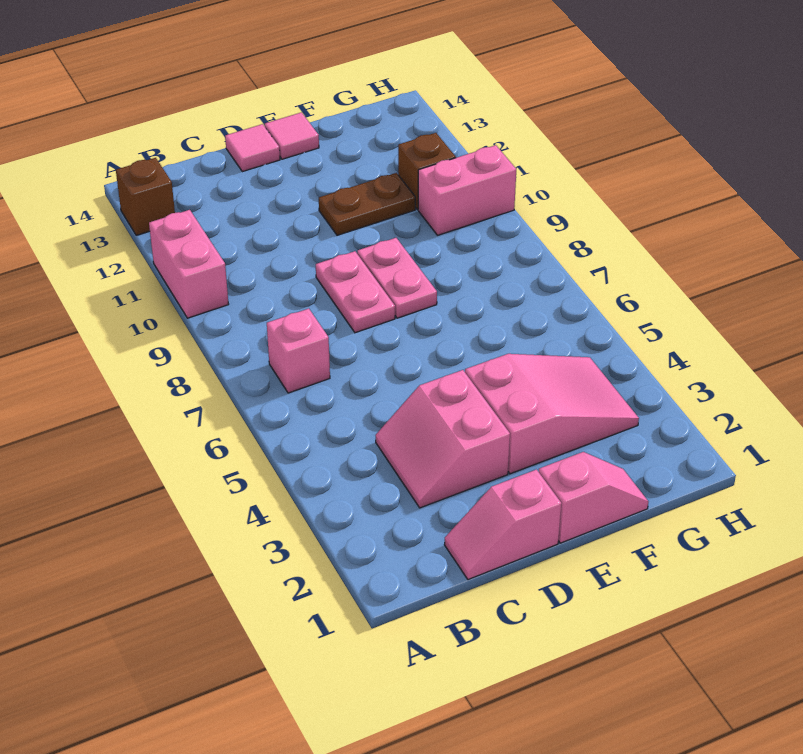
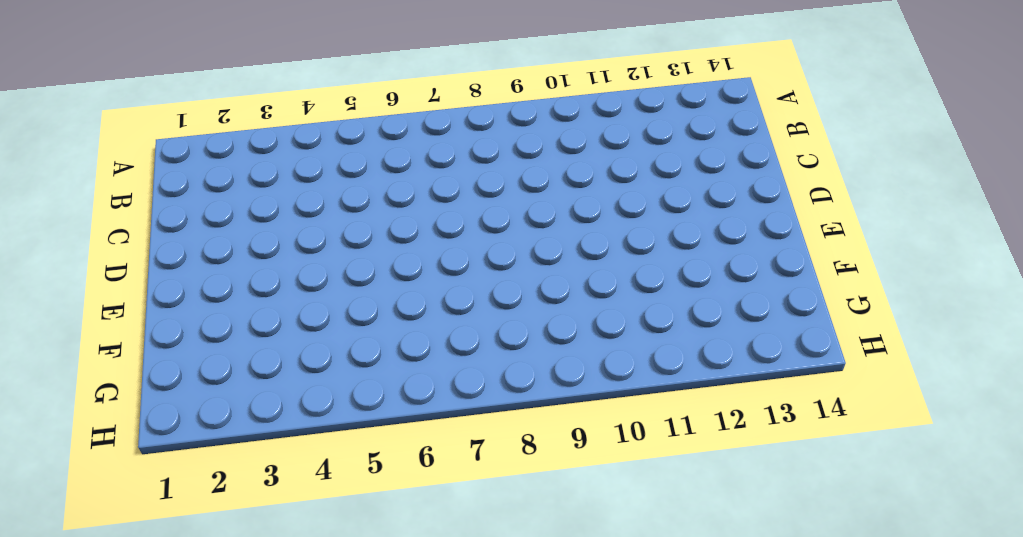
none -> pink 1x2 brick [149,210,229,318]
none -> brown 1x1 brick [116,158,175,235]
none -> pink 1x1 brick [267,309,330,393]

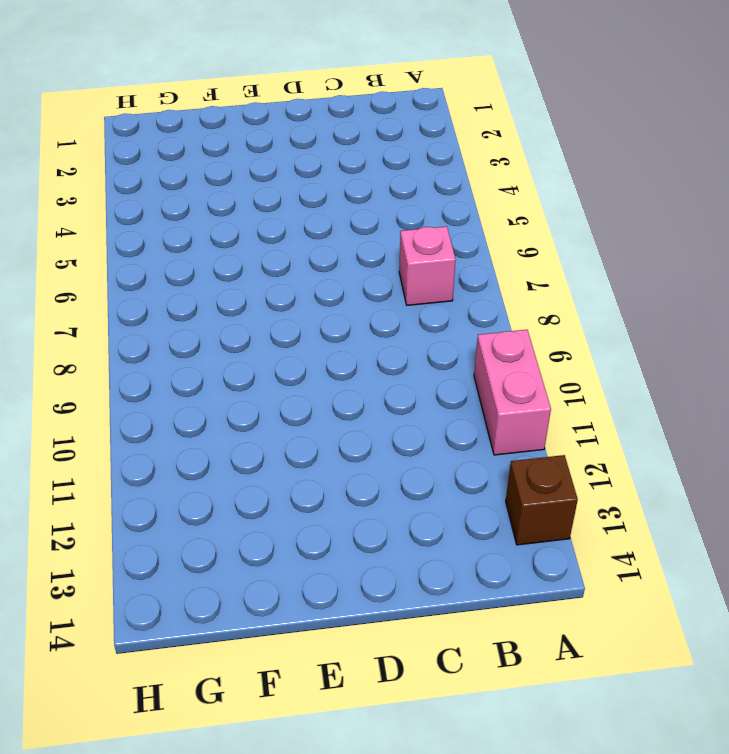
none -> pink 1x2 slope [444,470,562,580]
none -> pink 2x2 slope [375,370,510,508]
none -> pink 1x2 plate [316,251,395,333]

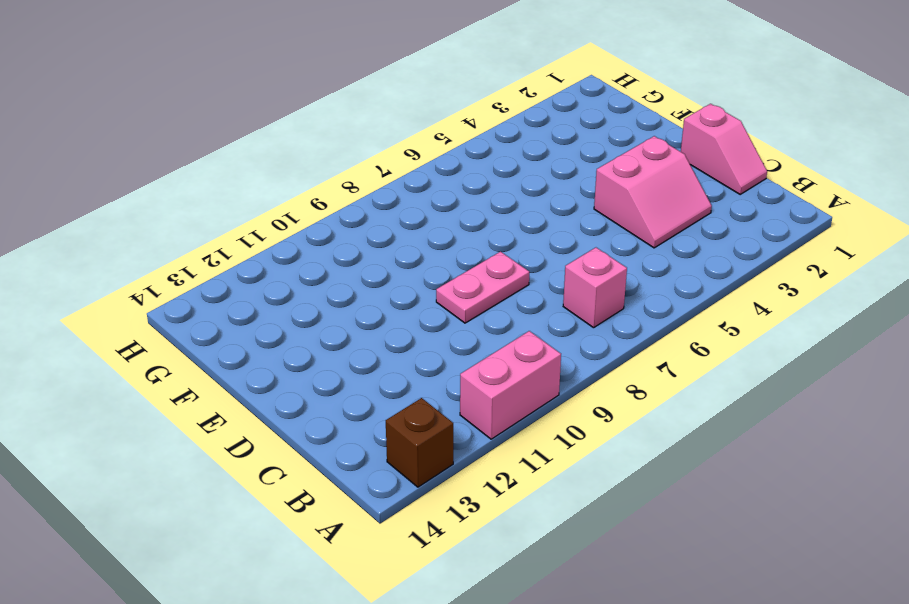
none -> pink 1x1 tile [225,124,280,172]
none -> pink 1x2 slope [539,452,649,543]
none -> pink 2x3 slope [465,354,639,474]

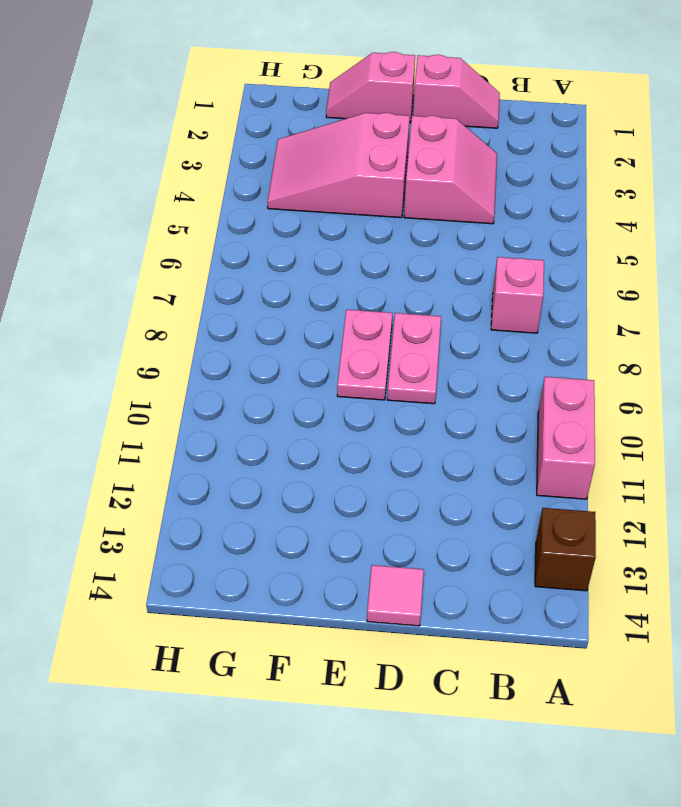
none -> brown 1x2 plate [319,173,415,235]
none -> pink 1x1 tile [265,112,319,159]
none -> pink 1x2 brick [418,145,516,235]

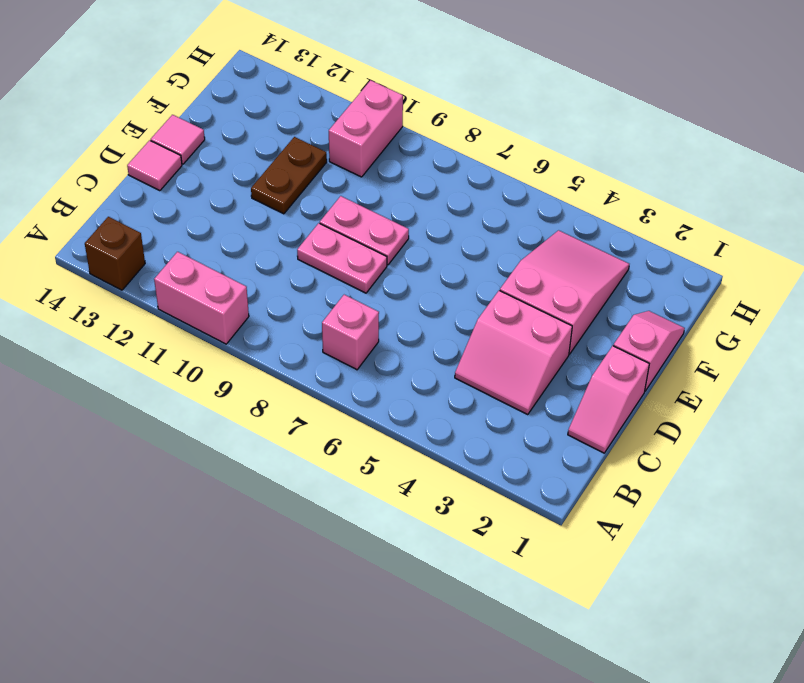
none -> brown 1x1 brick [398,133,456,209]

